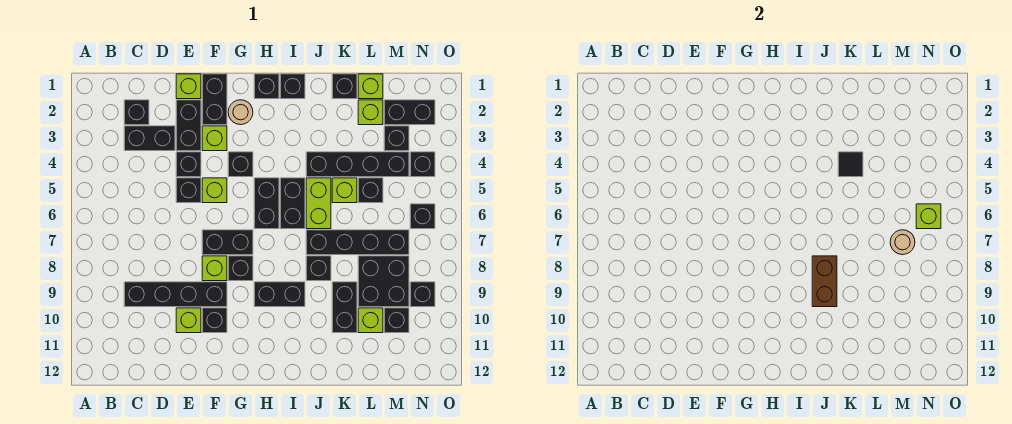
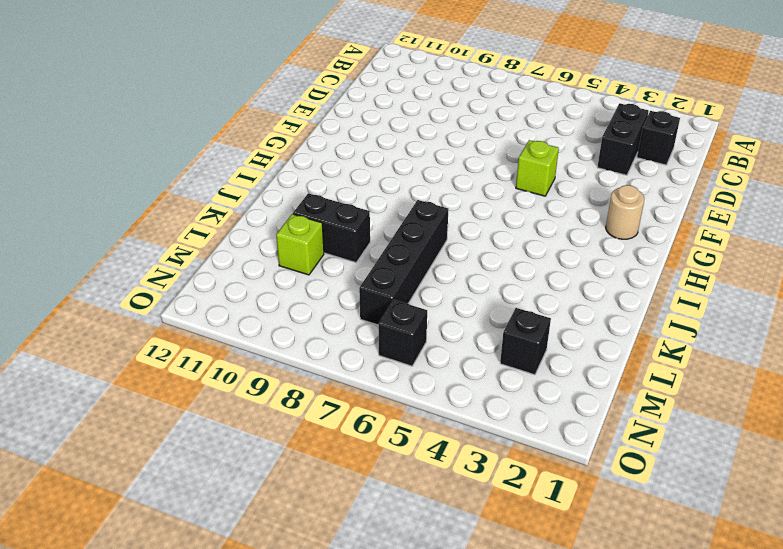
none -> black 1x4 brick [124,282,227,307]
none -> lime 1x1 brick [176,74,201,99]
none -> black 1x2 brick [176,100,201,151]
none -> black 1x1 brick [176,152,201,177]

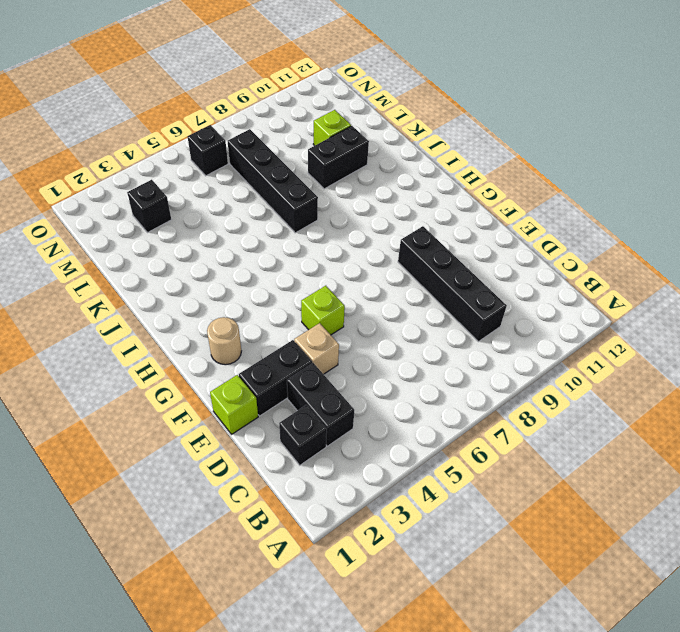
tan 1x1 brick [294,323,339,374] -> black 1x1 brick [176,152,201,177]
none -> black 1x1 brick [176,178,201,203]
none -> lime 1x1 brick [176,308,201,333]
none -> black 1x2 brick [202,74,227,125]
none -> lime 1x1 brick [202,126,227,151]

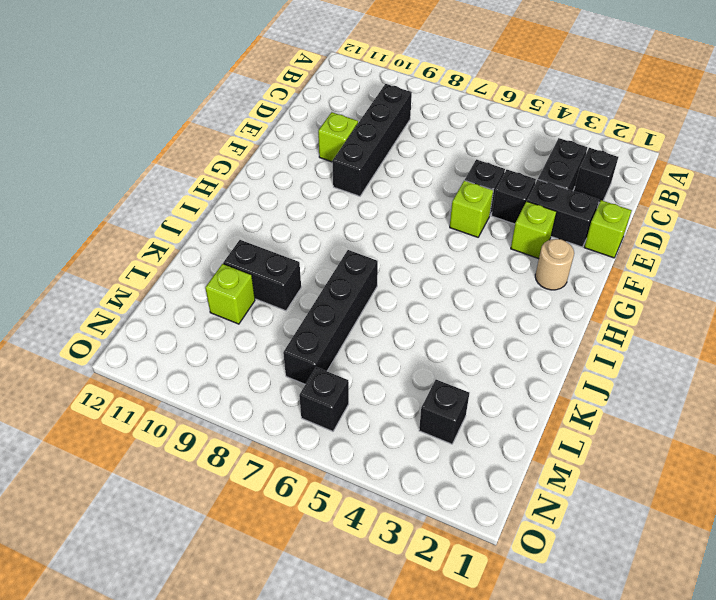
none -> black 1x2 brick [202,74,227,125]
none -> black 1x2 brick [202,230,253,255]
none -> lime 1x1 brick [202,256,227,281]
none -> black 1x1 brick [202,308,227,333]

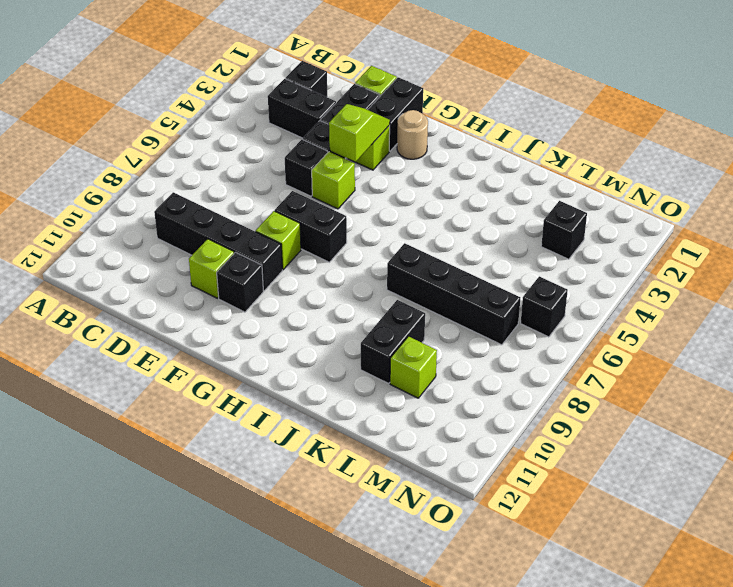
lime 1x2 slope [329,104,390,162] -> none
none -> black 1x1 brick [228,152,253,177]
none -> black 1x1 brick [228,256,253,281]
none -> black 1x1 brick [254,74,279,99]
none -> black 1x2 brick [254,178,279,229]

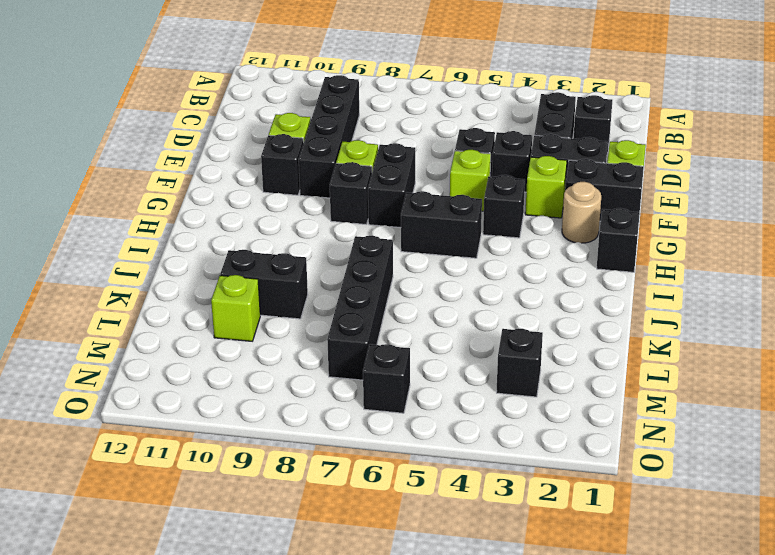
none -> black 1x2 brick [254,282,305,307]
none -> black 1x1 brick [280,74,305,99]
none -> black 1x2 brick [280,178,305,229]
none -> black 1x4 brick [306,152,409,177]

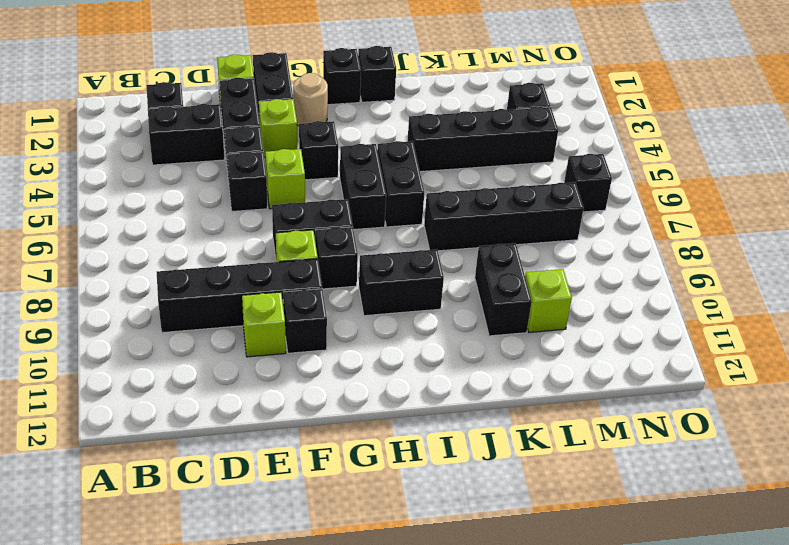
none -> lime 1x2 brick [306,178,331,229]
none -> black 1x1 brick [306,256,331,281]
none -> black 1x1 brick [332,74,357,99]
none -> lime 1x1 brick [332,178,357,203]

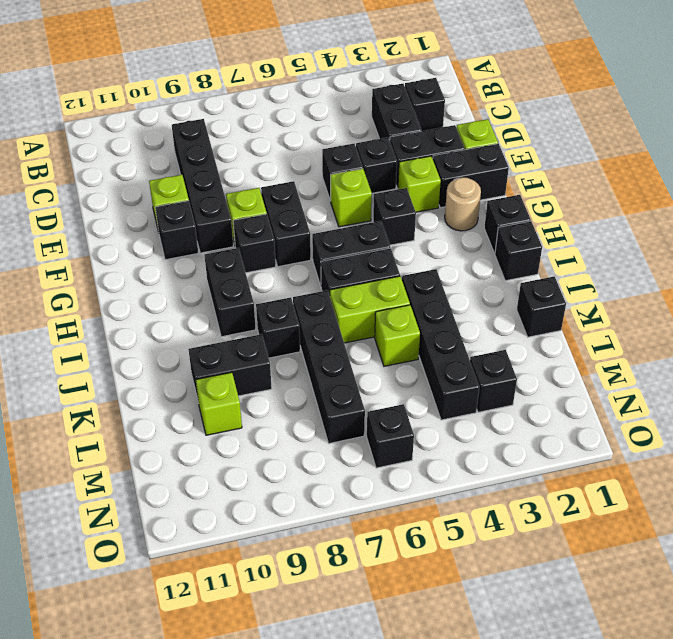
none -> lime 1x1 brick [358,74,383,99]
none -> lime 1x1 brick [358,100,383,125]
none -> black 1x1 brick [358,178,383,203]
none -> black 2x2 brick [358,256,409,307]

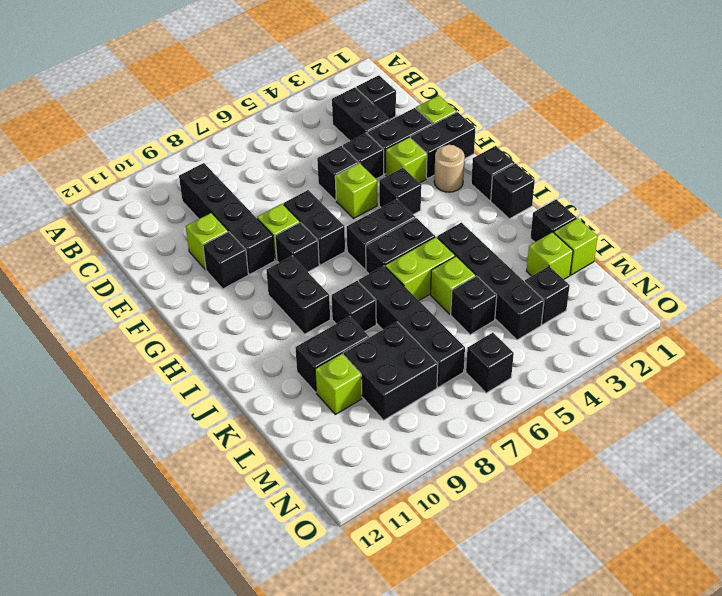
none -> black 1x2 brick [384,100,435,125]
none -> black 1x1 brick [384,308,409,333]
none -> black 1x1 brick [410,152,435,177]
none -> black 1x1 brick [410,282,435,307]

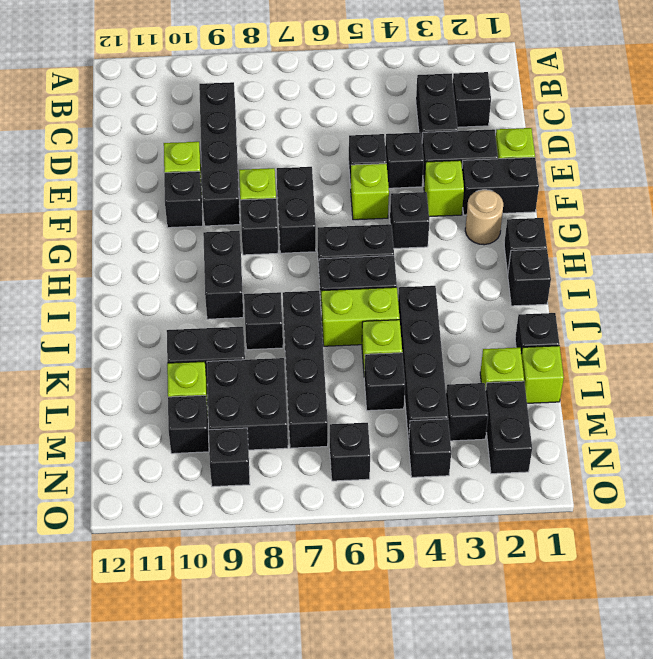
none -> brown 1x2 brick [812,256,837,307]
none -> black 1x1 tile [838,152,863,177]
none -> tan 1x1 round brick [890,230,915,255]
none -> lime 1x1 brick [916,204,941,229]

